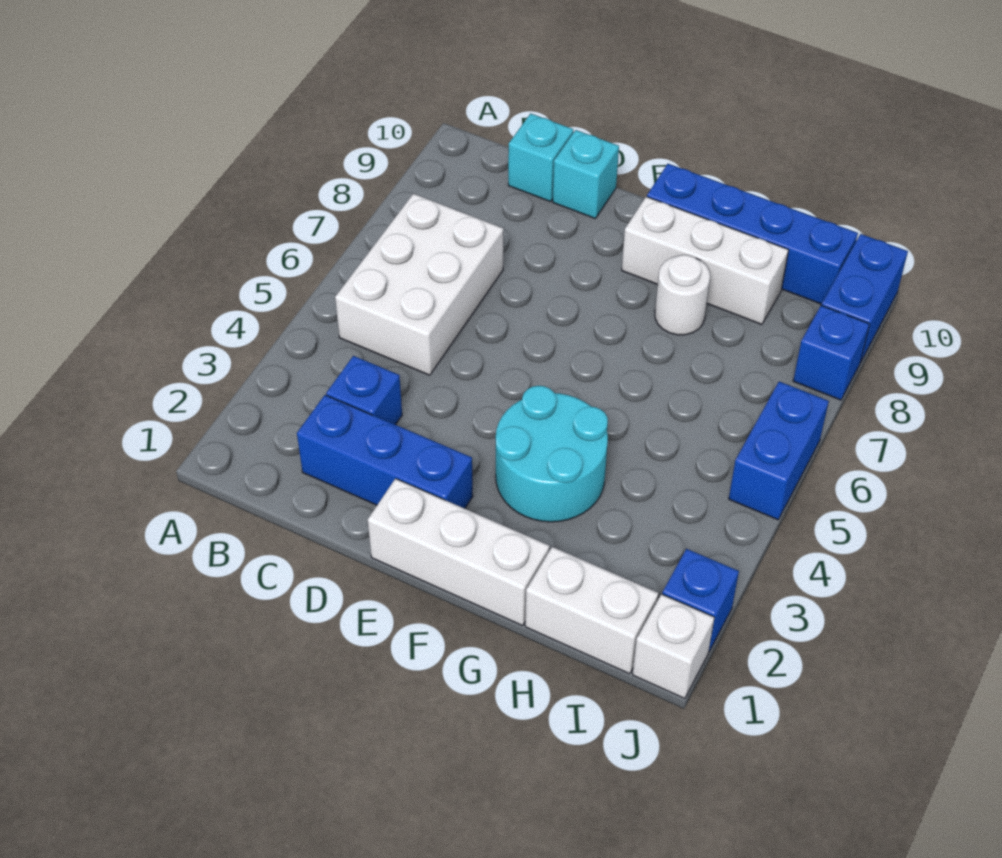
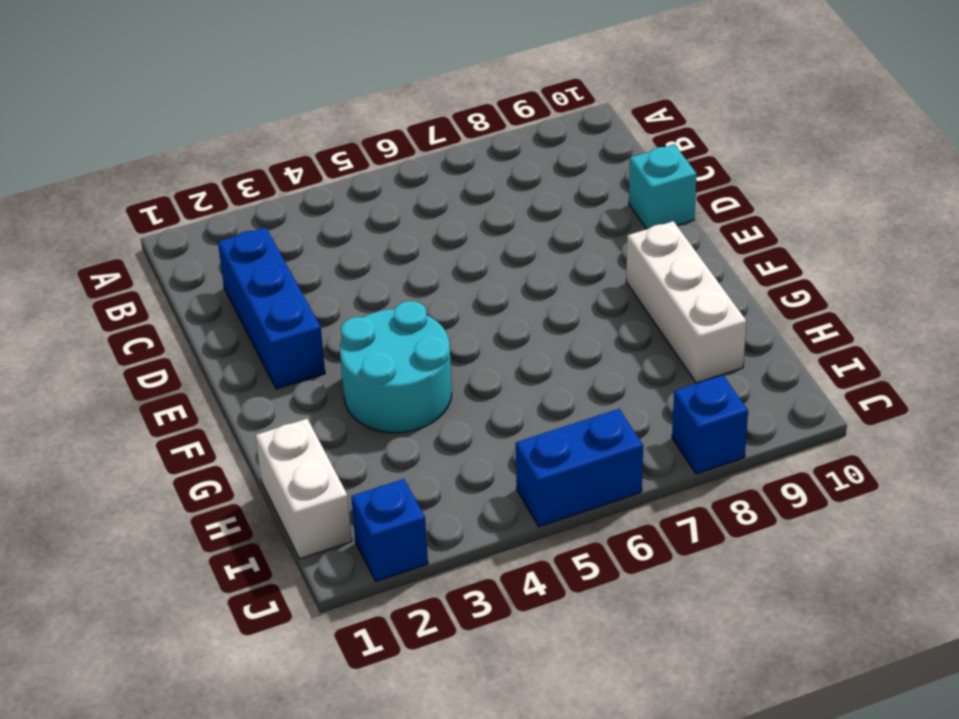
none -> white 2x3 brick [335,194,503,375]
none -> blue 1x1 brick [326,356,402,425]
none -> cyan 1x1 brick [508,114,573,202]

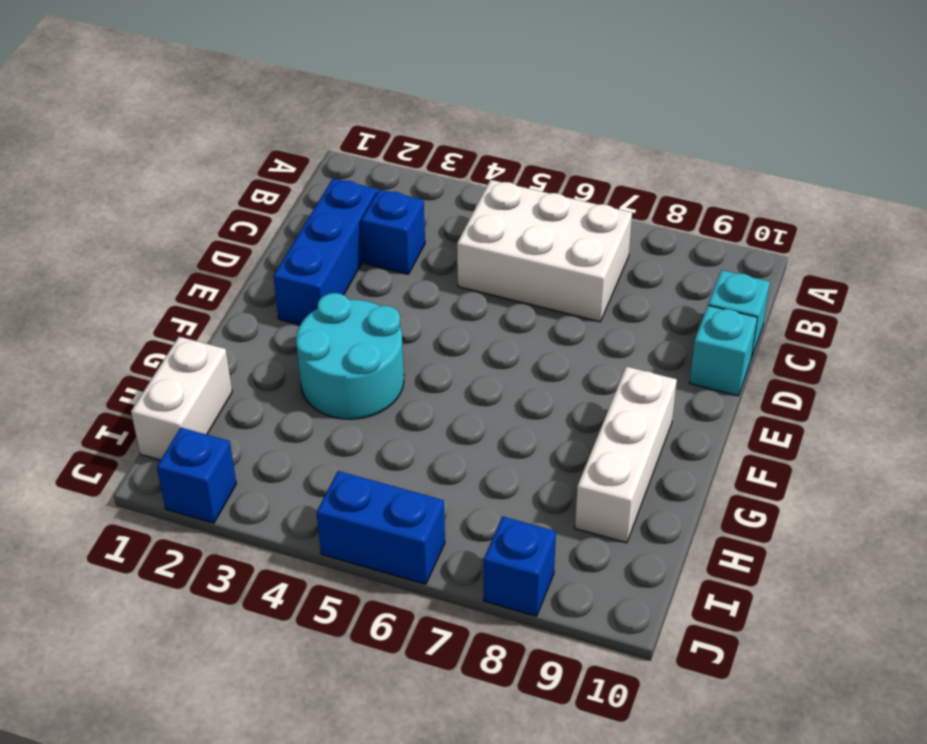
none -> white 1x3 brick [368,479,550,626]
none -> blue 1x4 brick [647,164,858,304]
none -> white 1x1 round brick [655,255,710,335]

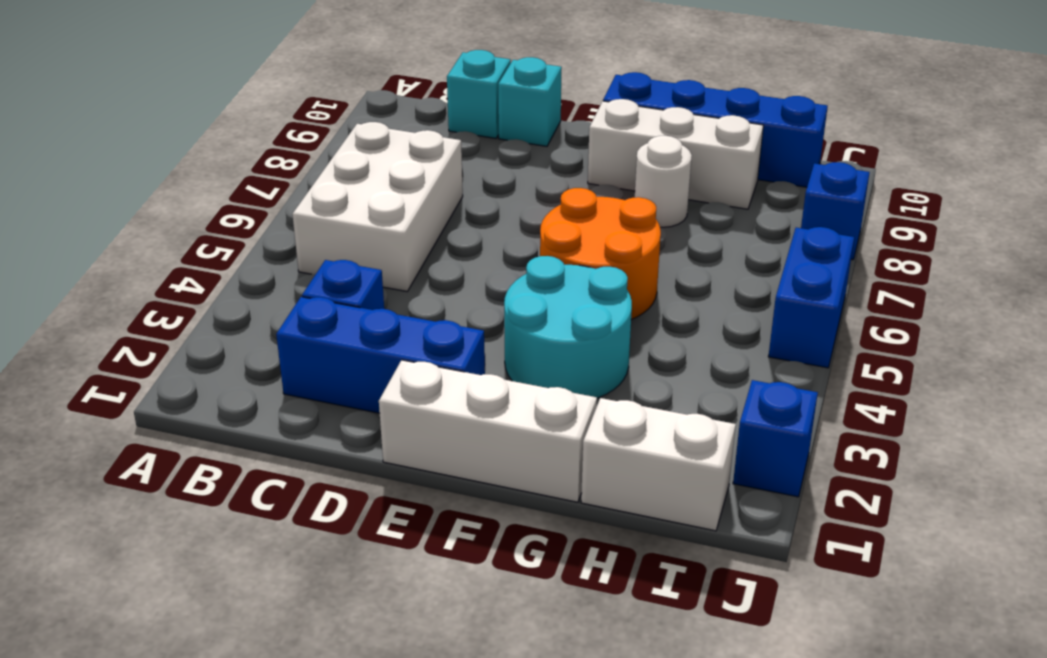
orange 2x2 round brick [540,188,661,319] -> none
none -> white 1x1 brick [633,594,714,699]
none -> blue 1x2 brick [822,234,908,363]

